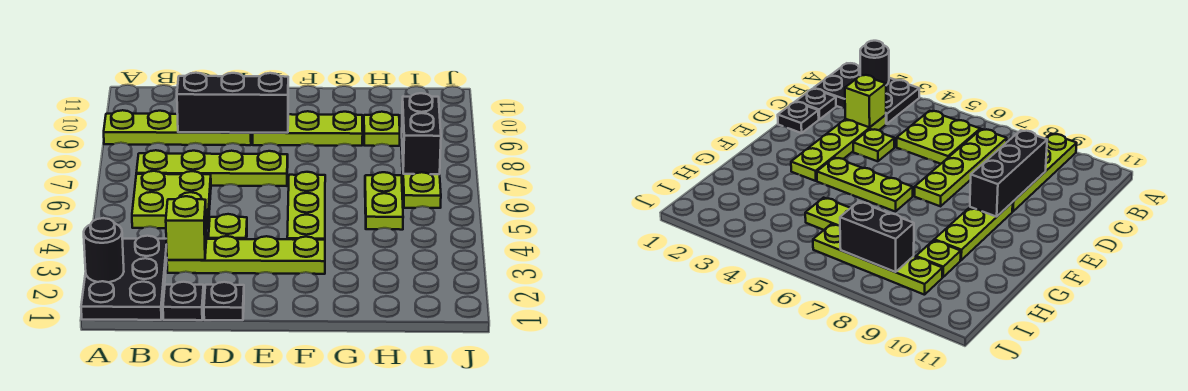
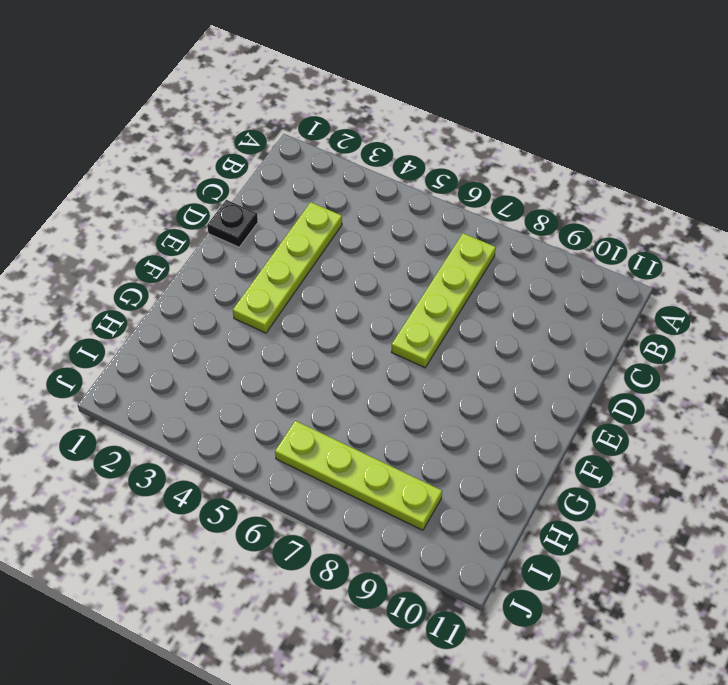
none -> black 2x3 plate [81,236,167,320]
none -> lime 1x4 plate [104,110,251,145]
none -> lime 2x2 plate [132,171,211,228]

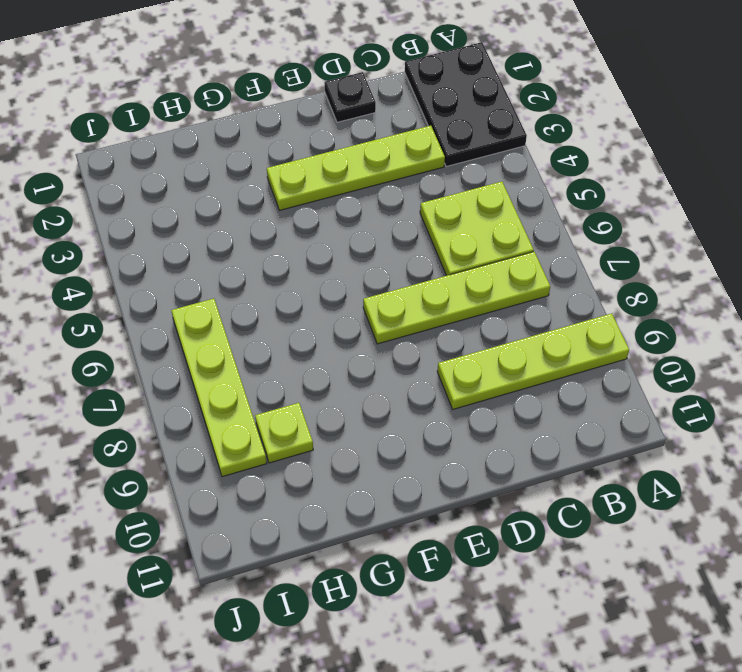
none -> black 1x1 plate [163,282,204,320]
none -> lime 1x1 plate [208,214,247,239]
none -> lime 1x3 plate [253,111,363,146]

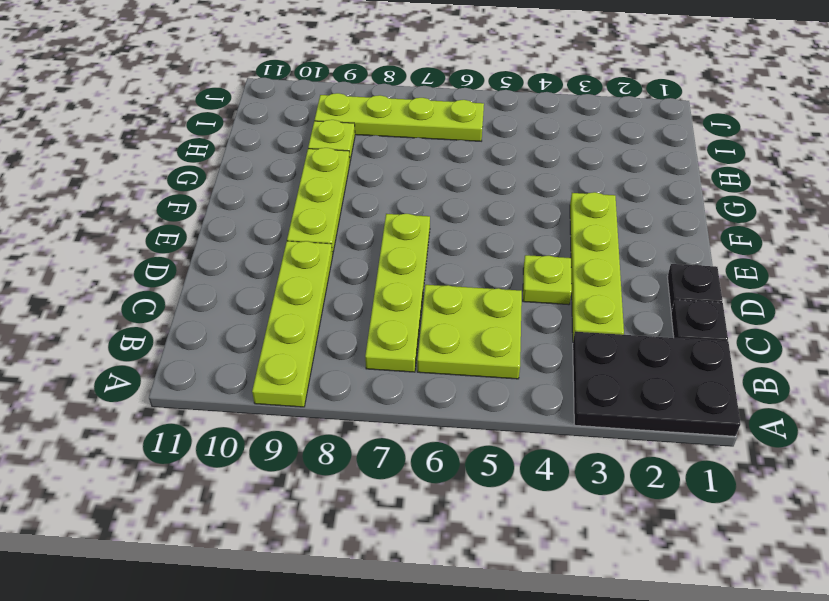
none -> lime 1x3 plate [287,172,325,240]
none -> lime 1x2 plate [365,172,403,230]
none -> black 1x1 round brick [84,218,124,282]

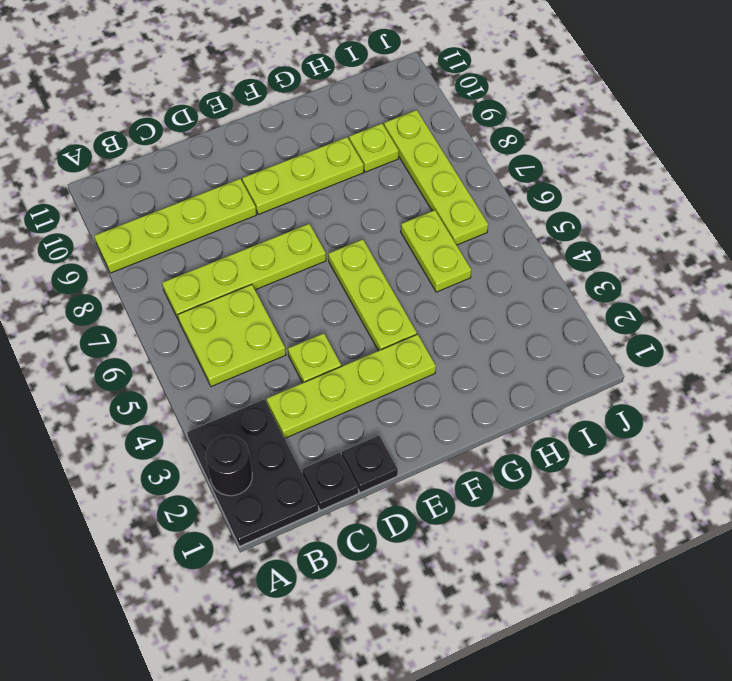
none -> lime 1x1 brick [166,196,206,260]
none -> black 1x3 brick [177,73,288,133]
none -> black 1x2 brick [402,93,441,174]

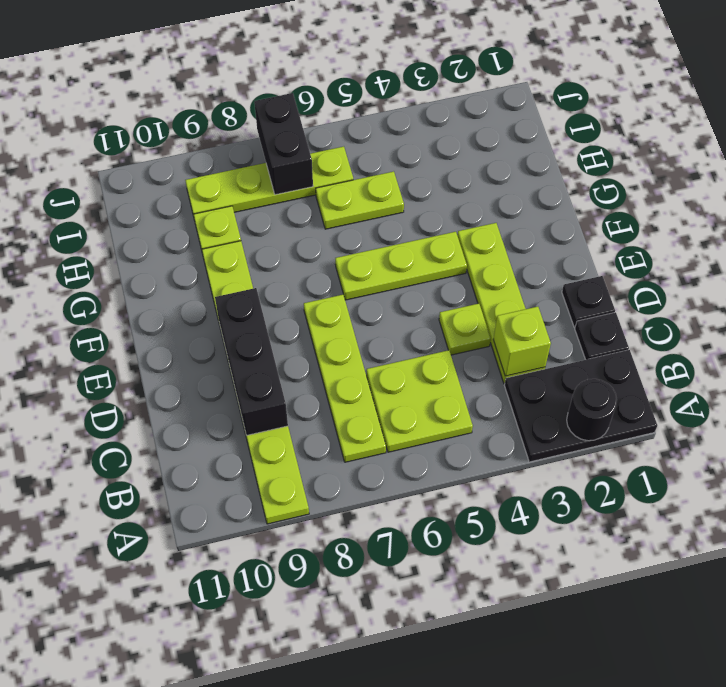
black 1x2 brick [254,93,313,195] -> black 1x2 brick turned to [402,93,441,174]

